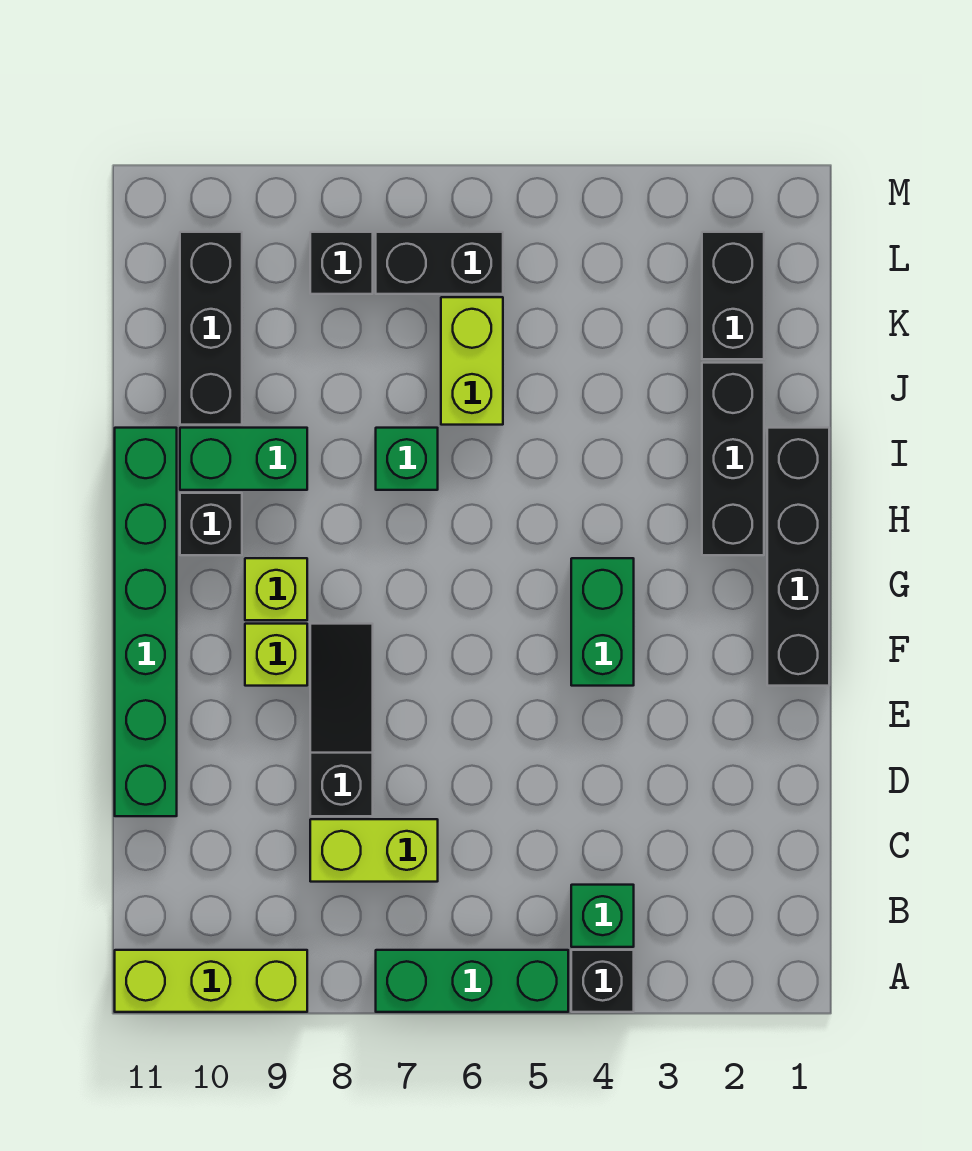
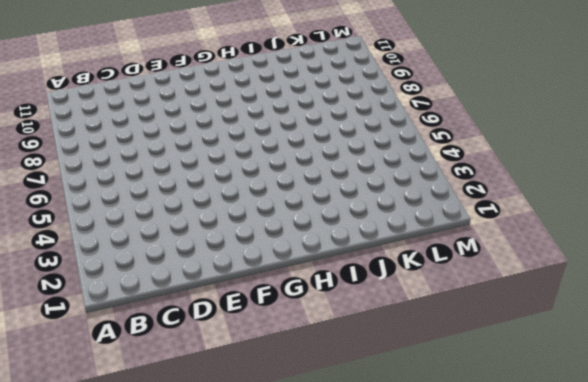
none -> black 1x1 brick [571,950,634,1012]
none -> green 1x3 brick [376,950,568,1012]
none -> lime 1x3 brick [115,950,307,1012]

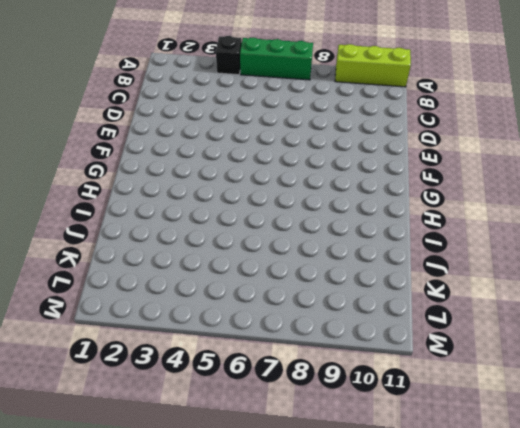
none -> green 1x1 brick [571,885,634,947]
none -> lime 1x2 brick [310,819,438,882]
none -> black 1x3 slope [310,624,373,816]

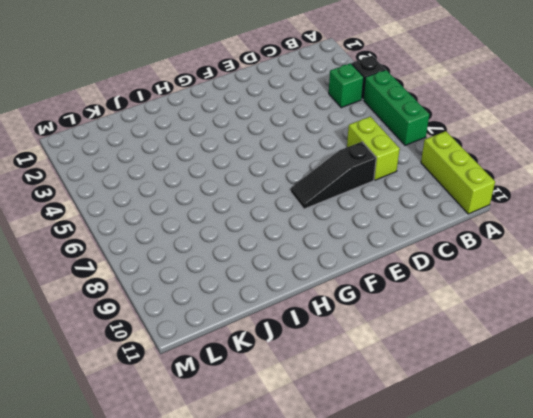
none -> green 1x6 brick [115,428,177,816]
none -> black 1x4 brick [767,428,829,686]
none -> green 1x2 brick [571,558,634,686]

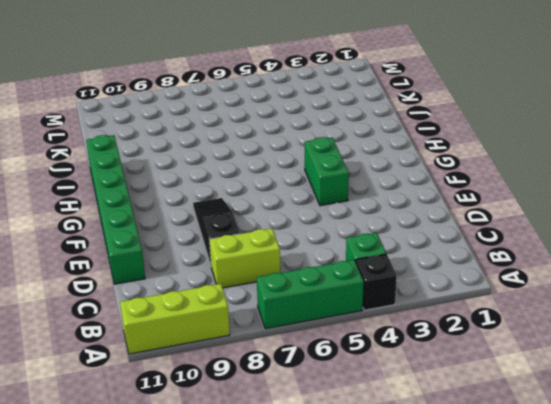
none -> black 1x4 brick [767,428,829,686]
none -> lime 1x1 brick [245,624,307,686]
none -> lime 1x1 brick [245,558,307,620]

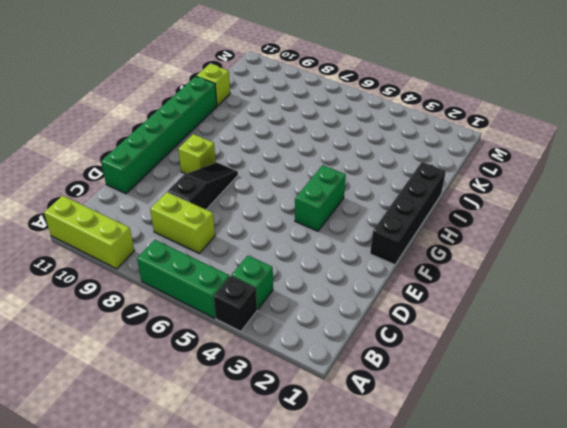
lime 1x1 brick [197,64,230,106] -> lime 1x1 brick moved to [245,558,307,620]
none -> black 1x3 brick [702,363,764,555]
none -> black 1x1 brick [180,493,242,555]
none -> green 1x1 brick [376,428,438,490]

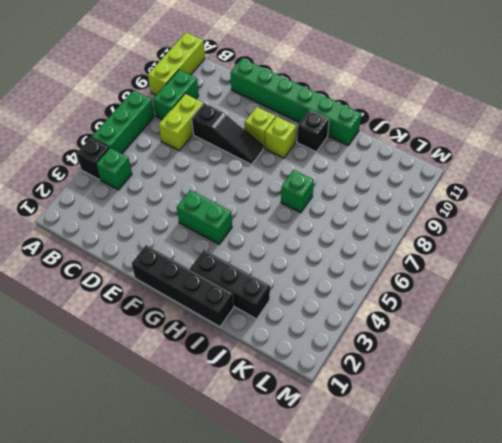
green 1x2 brick [153,70,199,120] -> green 1x2 brick moved to [180,428,307,490]
none -> lime 1x2 brick [441,297,503,425]
none -> black 1x3 brick [180,232,242,425]
none -> black 1x2 brick [702,232,764,359]

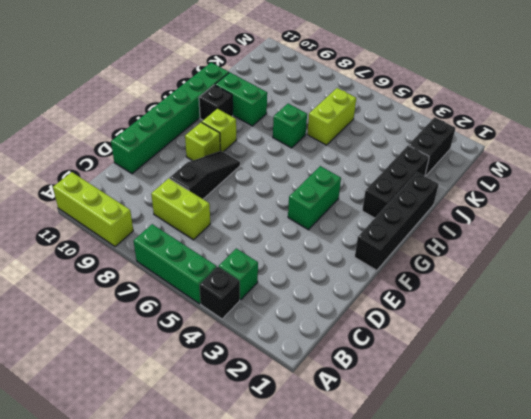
none -> black 1x3 brick [180,232,242,425]
none -> black 1x2 brick [376,232,503,294]
none -> black 1x1 brick [310,232,373,294]

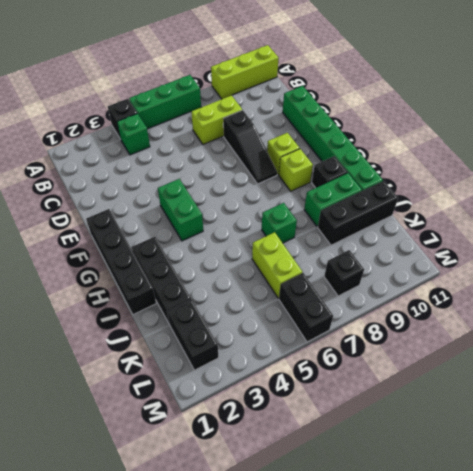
black 1x3 brick [318,181,398,245] -> black 1x3 brick turned to [180,232,242,425]
black 1x2 brick [279,273,333,342] -> black 1x2 brick turned to [376,232,503,294]

